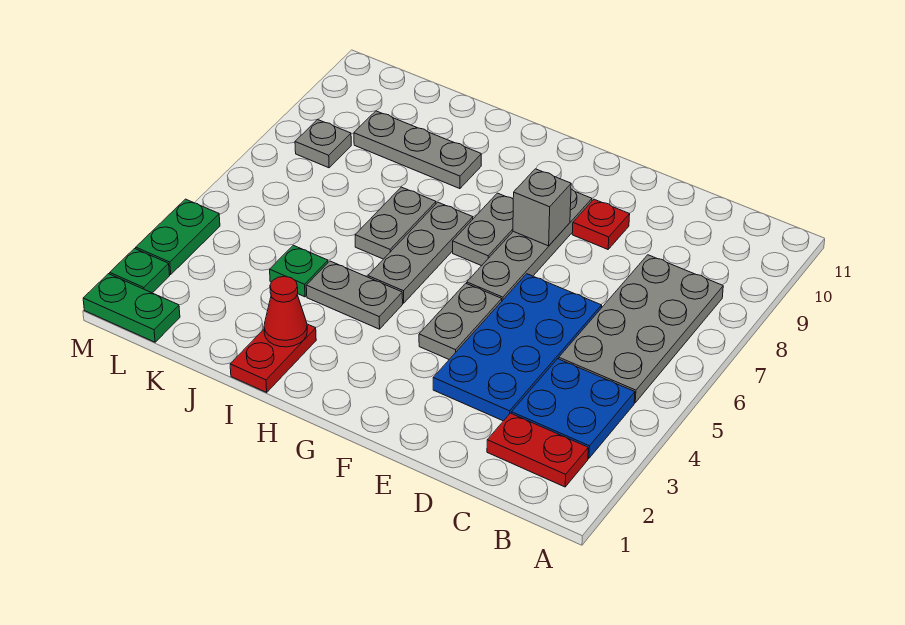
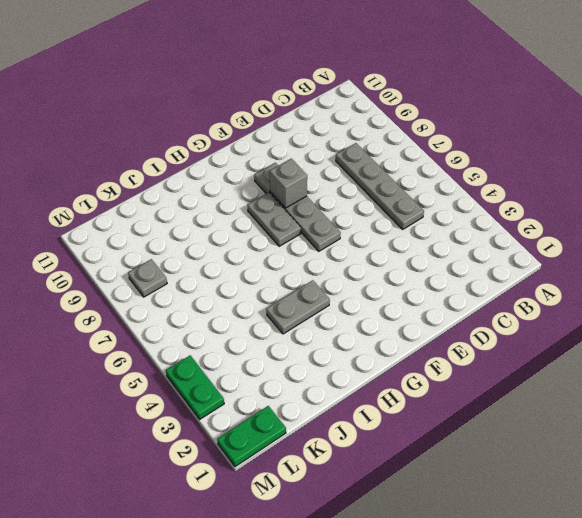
grey 1x4 plate [336,143,424,229] -> grey 2x4 plate [559,255,723,403]
none -> red 1x2 plate [487,413,588,487]
none -> blue 2x2 plate [511,359,635,458]
none -> blue 2x4 plate [433,274,602,421]

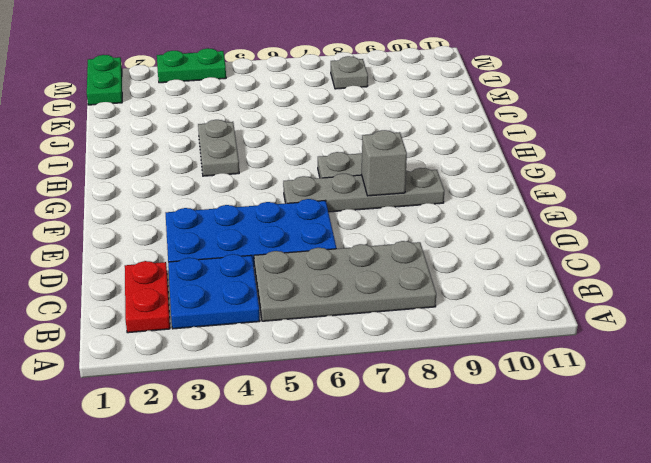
none -> red 1x1 plate [572,199,630,249]
none -> grey 1x2 plate [419,283,502,359]
none -> grey 1x3 plate [368,202,473,303]

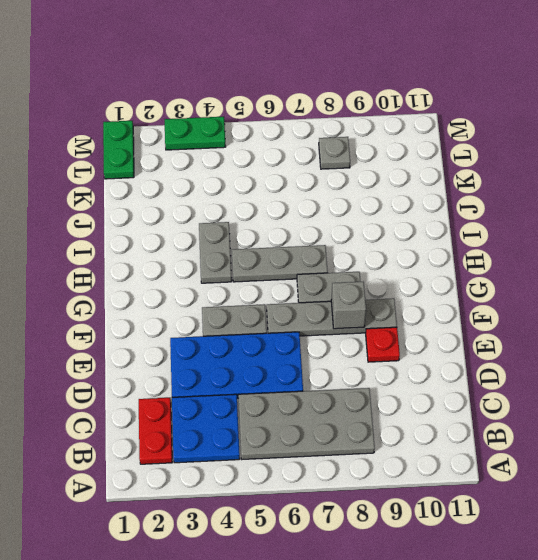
none -> red 1x2 plate [230,324,316,392]
none -> grey 1x2 plate [355,187,436,259]
none -> grey 1x3 plate [354,111,481,189]

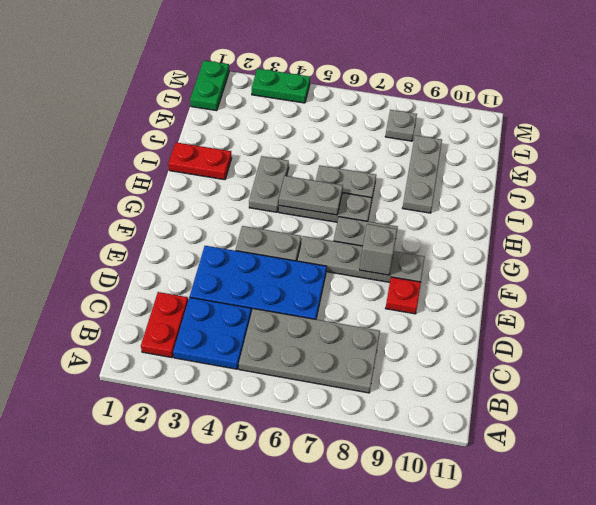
grey 1x2 plate [279,176,343,215] -> none
none -> green 1x1 plate [270,245,328,297]
none -> green 1x1 plate [110,249,170,293]
none -> red 1x1 cone [264,276,307,347]

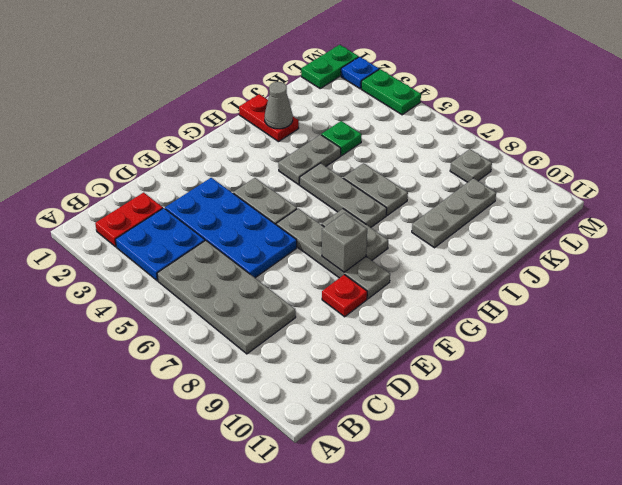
grey 1x1 cone [265,82,293,129] -> red 1x1 cone [264,276,307,347]
blue 1x1 plate [341,57,379,89] -> green 1x1 plate [110,249,170,293]

